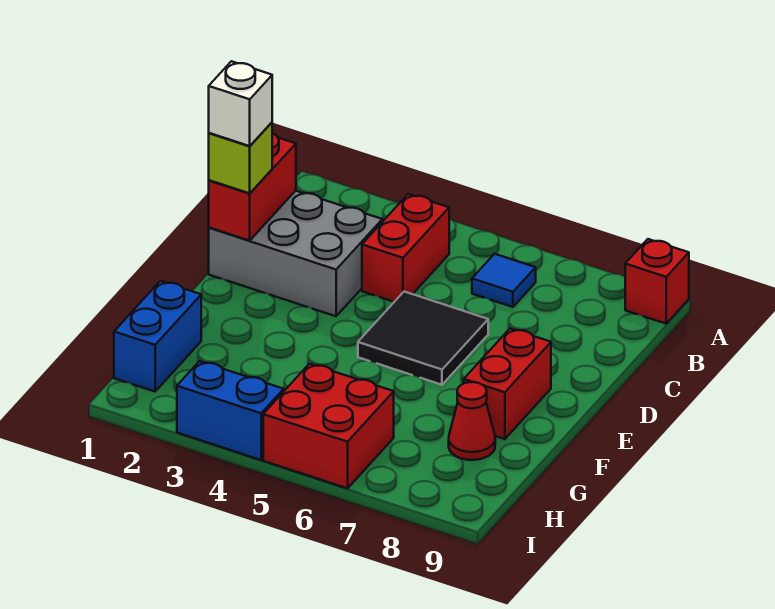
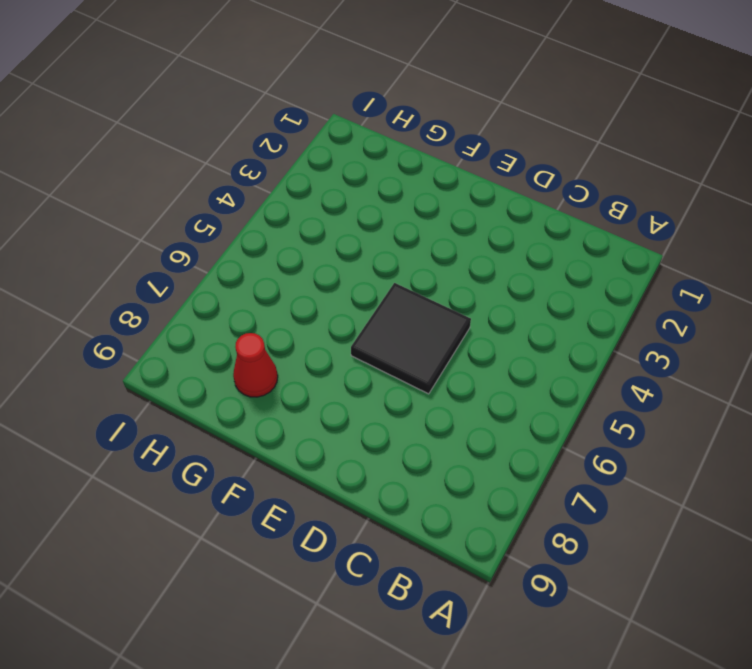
none -> red 1x1 brick [625,239,689,324]
none -> red 1x2 brick [362,194,449,302]
none -> blue 1x1 tile [472,254,536,307]

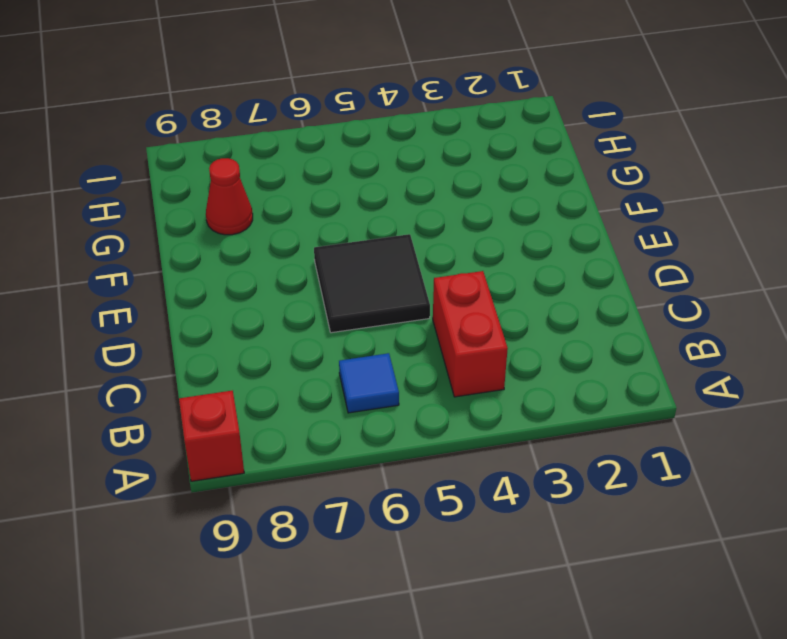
none -> grey 2x3 brick [209,191,382,316]
none -> red 1x2 brick [464,329,551,439]
none -> blue 1x2 brick [114,281,201,392]

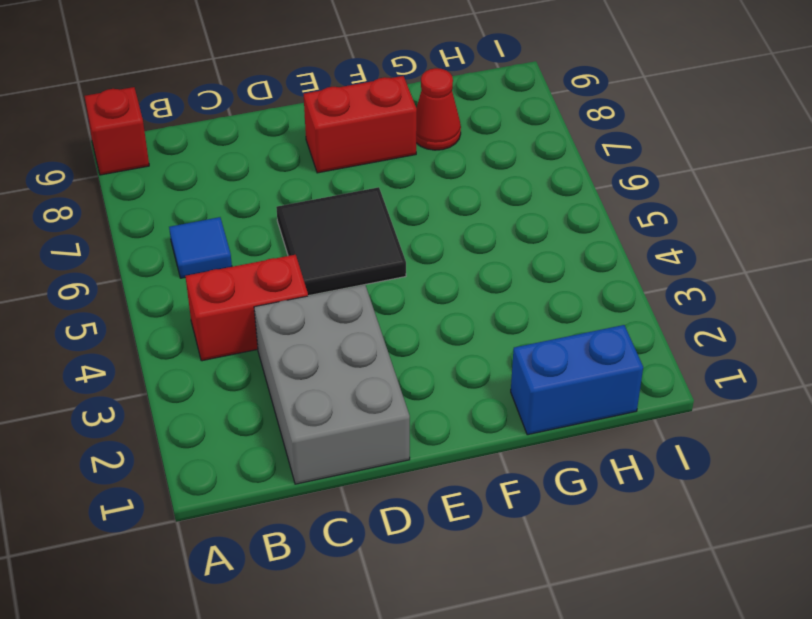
none -> red 2x2 brick [263,364,394,488]
none -> blue 1x2 brick [177,361,284,460]
none -> red 1x2 brick [209,133,296,241]

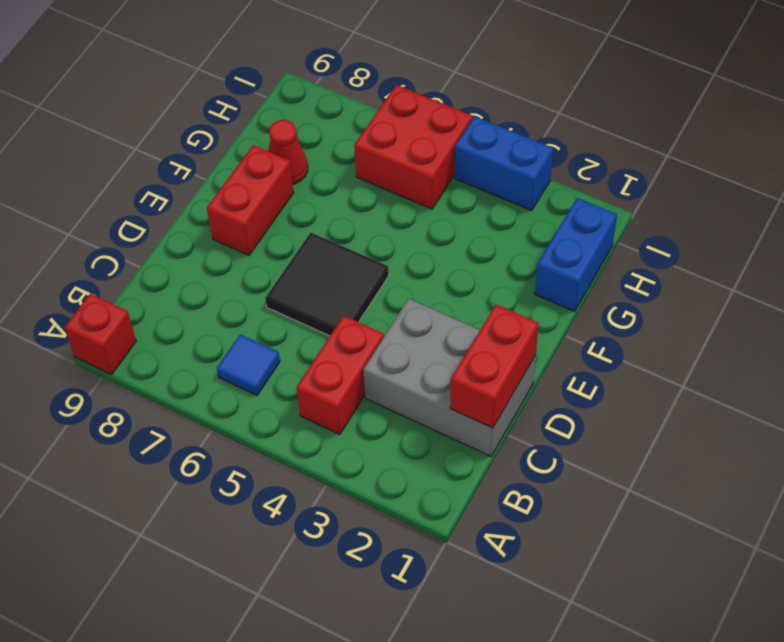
none -> lime 1x1 brick [209,122,272,193]
none -> white 1x1 brick [209,61,272,146]

